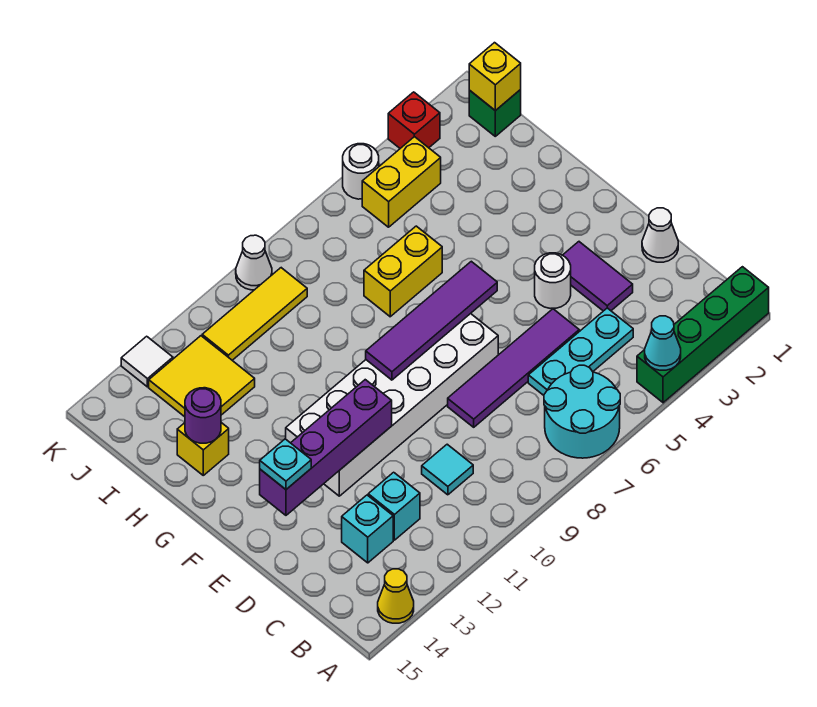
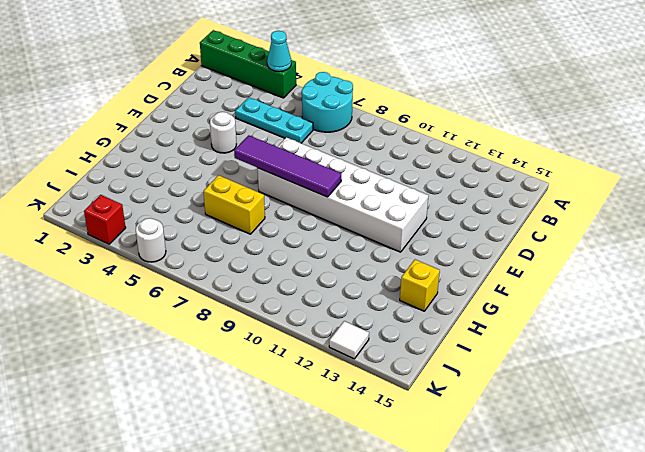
none -> yellow 1x1 cone [378,569,414,623]
none -> cyan 1x1 tile [422,444,473,495]
none -> cyan 1x1 brick [368,472,420,540]

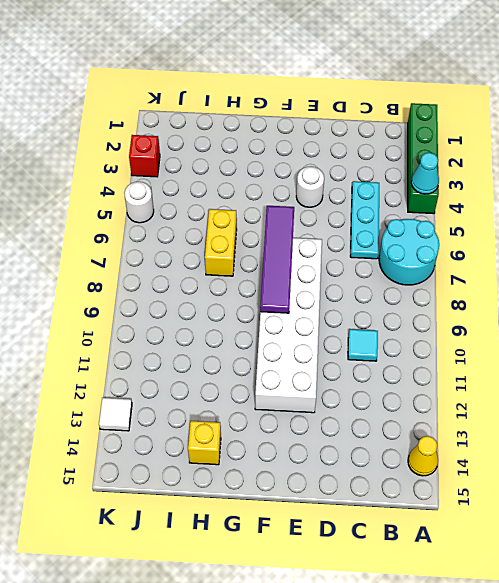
none -> cyan 1x1 brick [368,472,420,540]
none -> cyan 1x1 brick [342,495,393,563]
none -> white 1x1 cone [642,208,678,262]

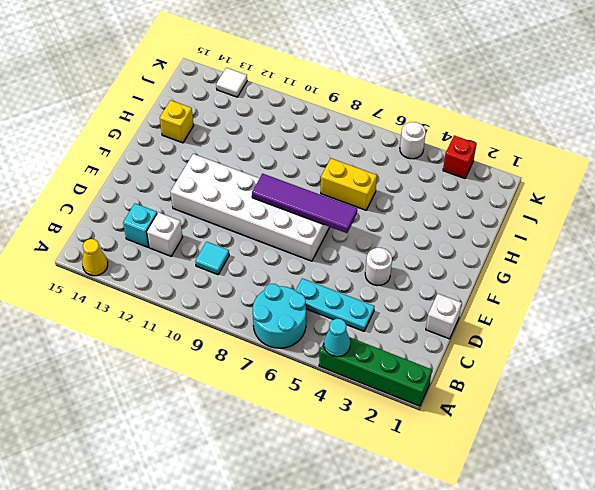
white 1x1 brick [147,212,183,256] -> cyan 1x1 brick [368,472,420,540]
white 1x1 brick [426,294,462,339] -> white 1x1 cone [642,208,678,262]
none -> purple 1x2 tile [563,242,633,311]
none -> purple 1x4 tile [448,309,579,427]
none -> yellow 2x2 tile [149,336,255,417]

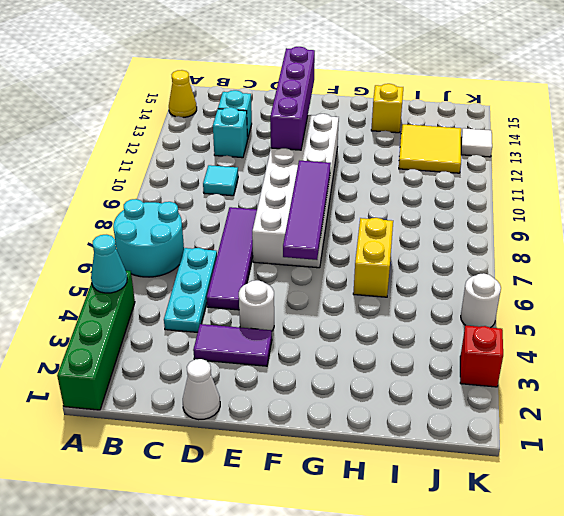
none -> green 1x1 brick [469,90,521,136]
none -> yellow 1x2 brick [362,137,441,227]
none -> yellow 1x3 tile [202,268,307,360]

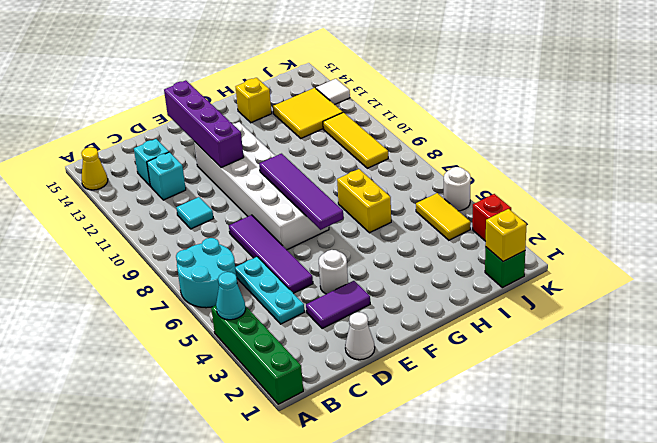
yellow 1x2 tile [416,193,471,240] -> yellow 1x2 brick [362,137,441,227]
none -> white 1x1 cone [236,235,272,290]
none -> purple 1x1 round brick [185,388,221,443]
none -> cyan 1x1 plate [260,439,311,489]

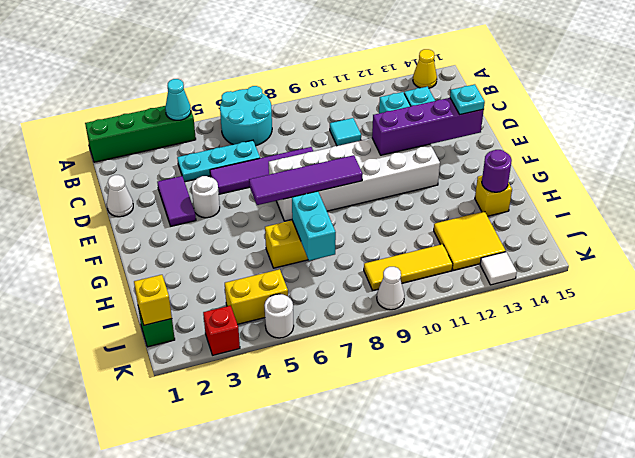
cyan 1x2 brick [292,191,336,261] -> none

